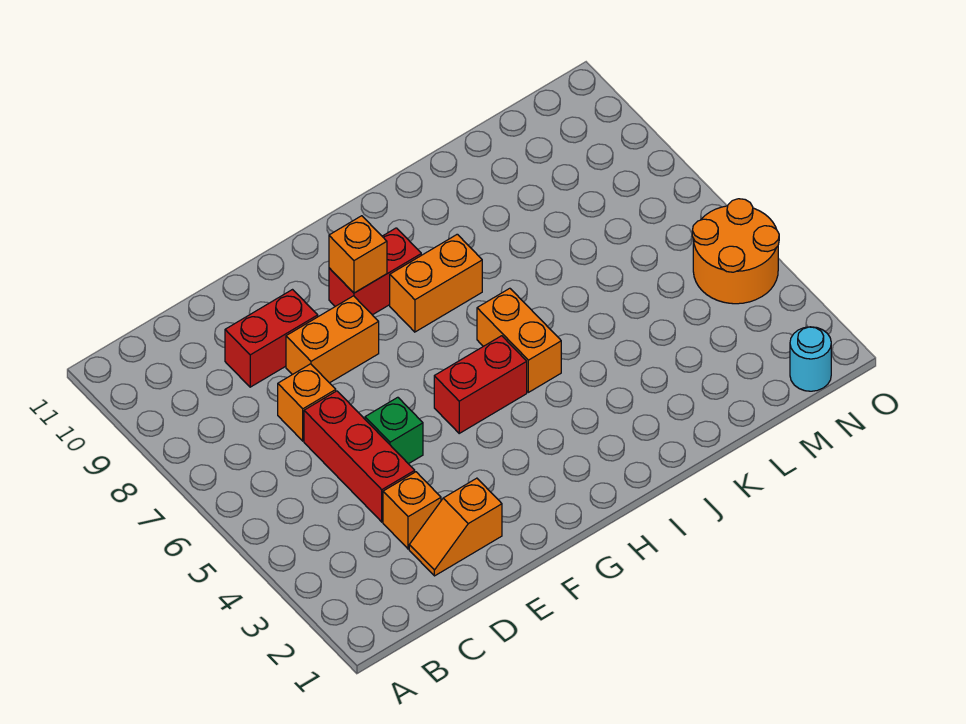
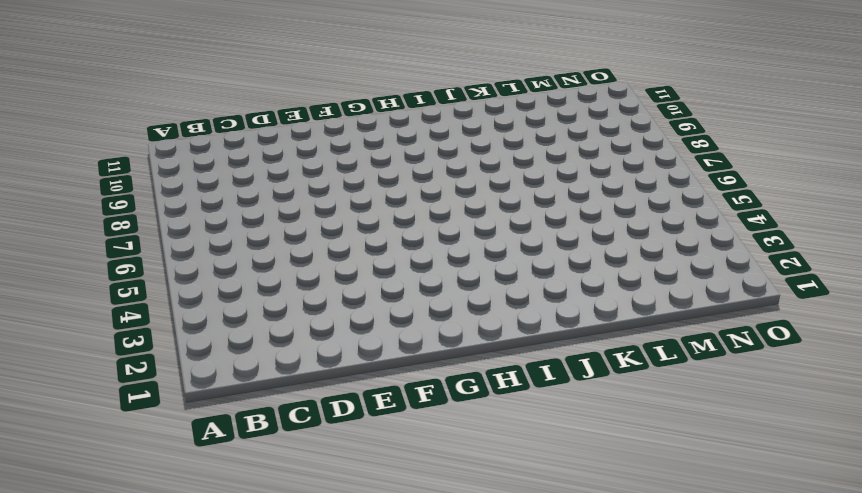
none -> orange 1x2 slope [409,478,502,576]
none -> orange 1x1 brick [383,472,441,549]
none -> red 1x3 brick [304,391,415,522]

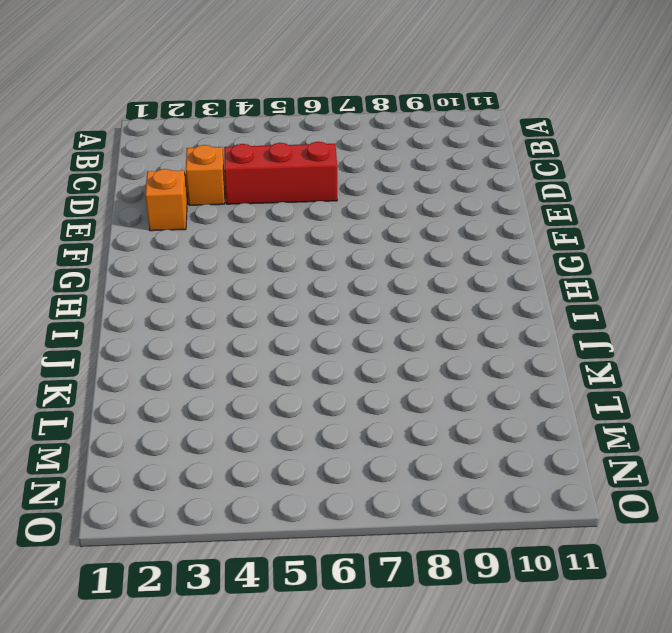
none -> orange 1x1 brick [278,364,336,441]
none -> red 1x2 brick [225,290,318,387]
none -> green 1x1 brick [365,397,423,464]

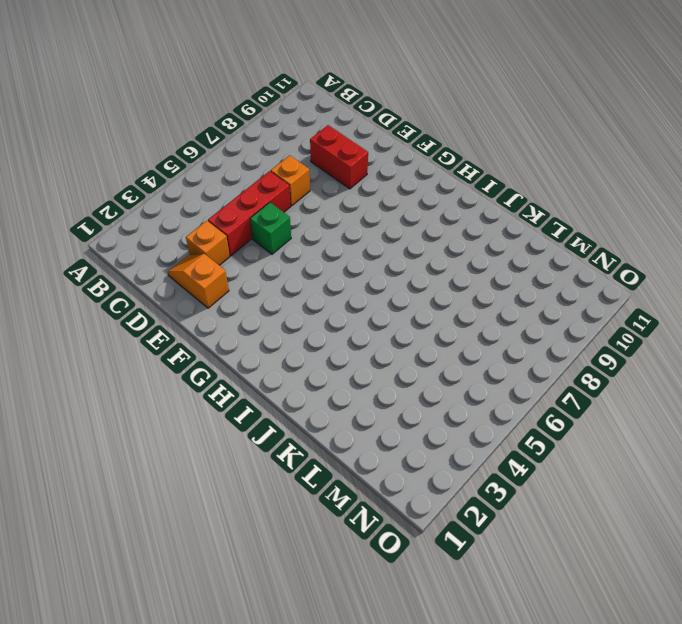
none -> orange 1x2 brick [286,296,379,383]
none -> red 1x2 brick [434,336,527,433]
none -> red 1x2 brick [329,228,421,315]

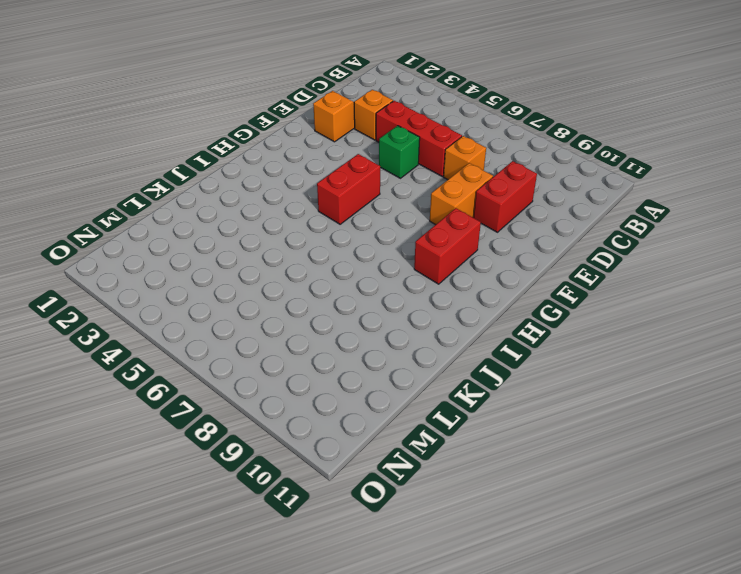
none -> orange 1x2 brick [390,234,482,332]
none -> orange 1x2 brick [477,288,561,392]
none -> cyan 1x1 round brick [790,327,831,391]

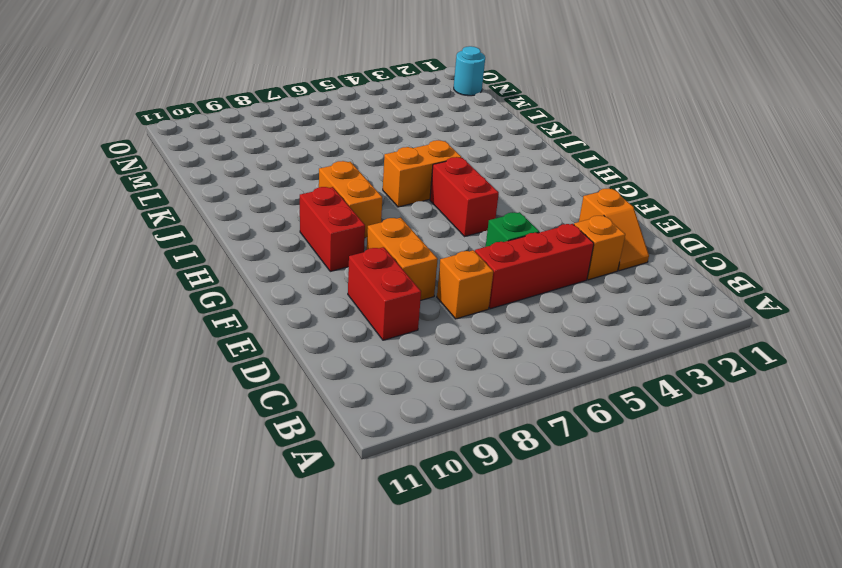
none -> orange 2x2 round brick [692,199,779,304]
none -> orange 1x1 brick [329,216,387,293]

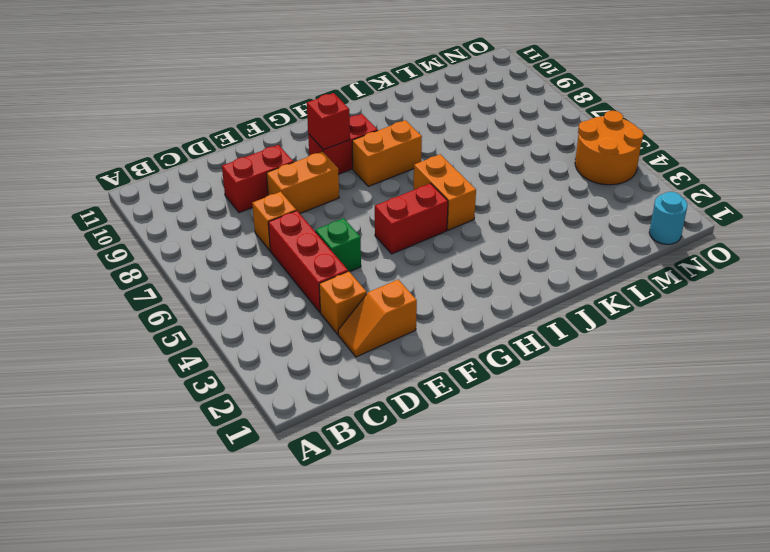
red 1x1 brick [307,93,350,150] -> orange 1x1 brick [329,216,387,293]

